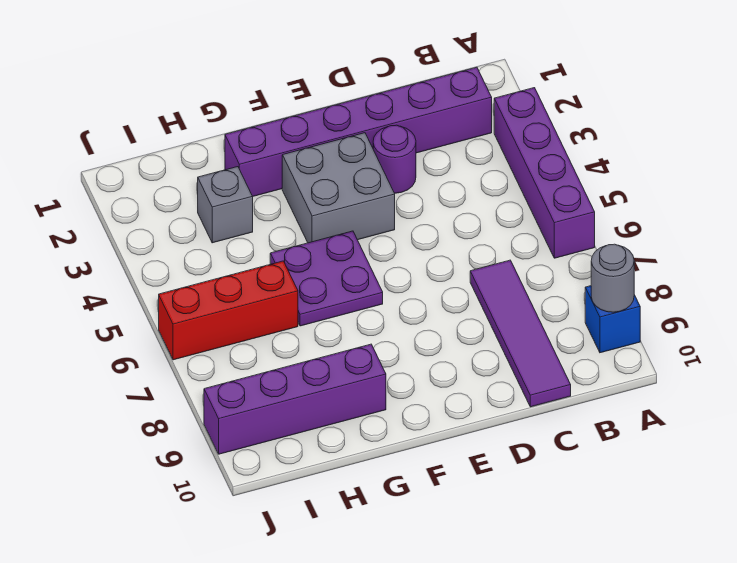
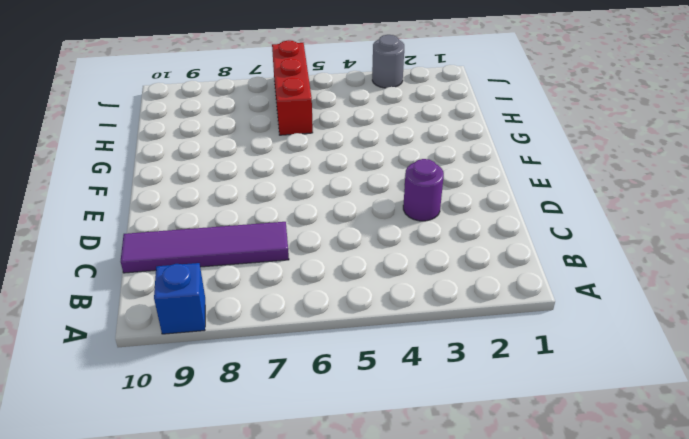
grey 1x1 round brick [372,35,404,88] -> grey 1x1 round brick moved to [591,244,634,312]
none -> purple 1x4 brick [494,88,595,258]
none -> purple 1x6 brick [225,67,492,196]

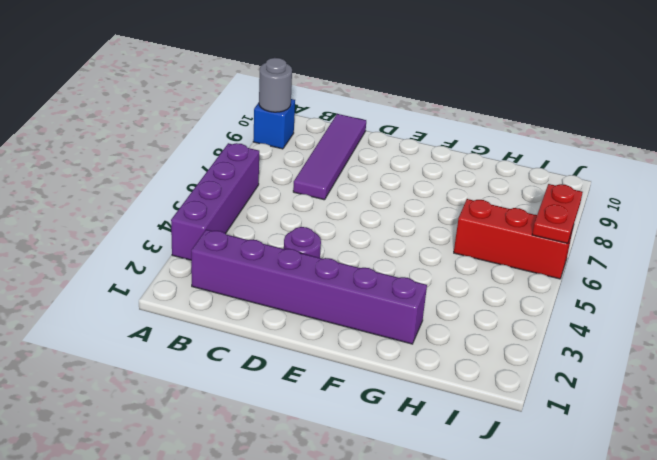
red 1x2 plate [532,184,583,244] -> none
none -> grey 2x2 brick [282,133,395,243]
none -> purple 2x2 plate [270,231,383,326]

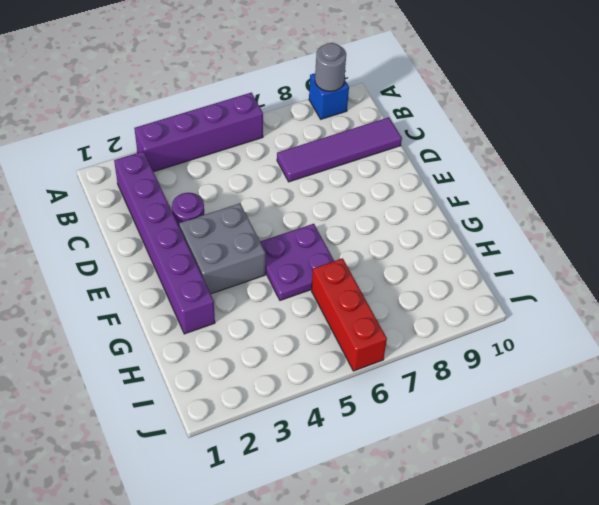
none -> purple 1x4 brick [204,344,386,454]
none -> grey 1x1 brick [198,167,253,243]

